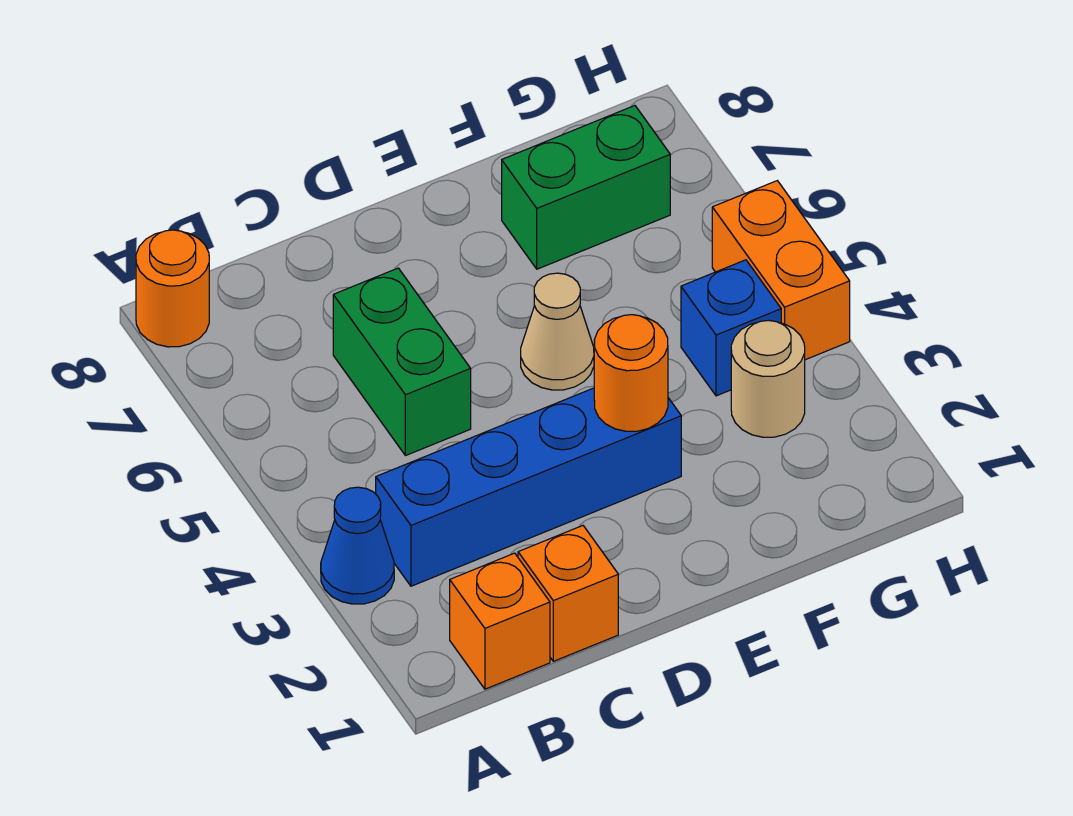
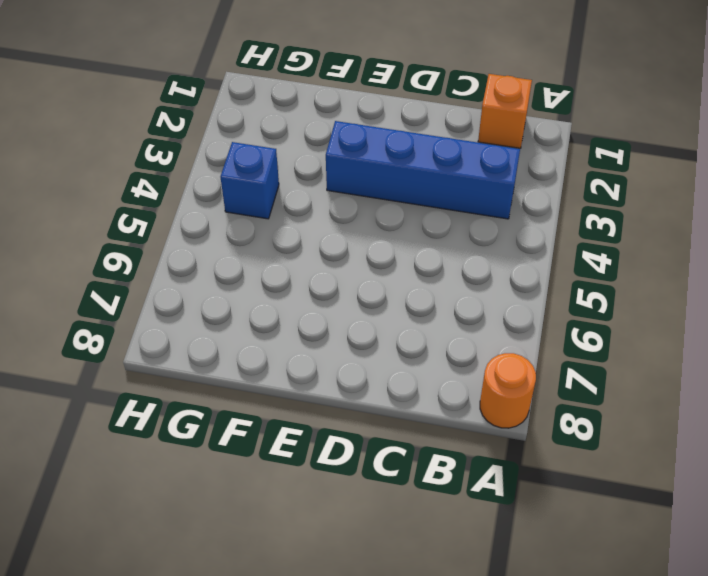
none -> blue 1x1 cone [321,487,394,604]
none -> orange 1x1 brick [518,526,618,661]
none -> green 1x2 brick [333,268,471,456]

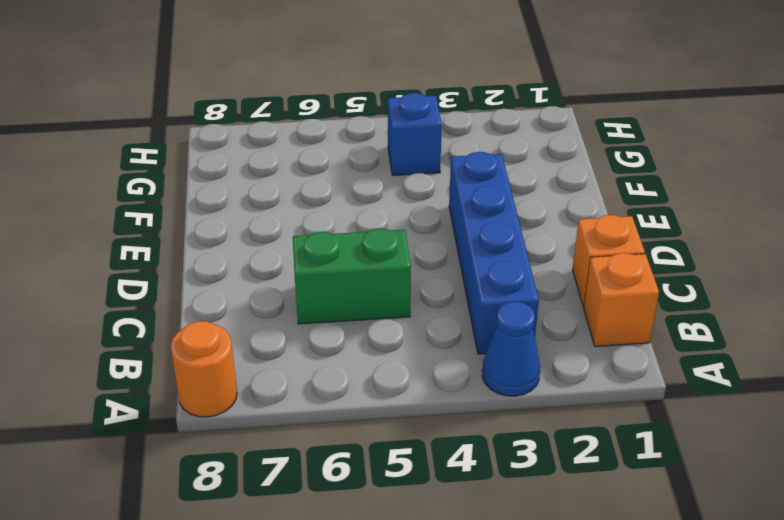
none -> tan 1x1 cone [521,273,594,390]
none -> green 1x2 brick [502,106,670,269]
none -> tan 1x1 round brick [731,320,805,437]

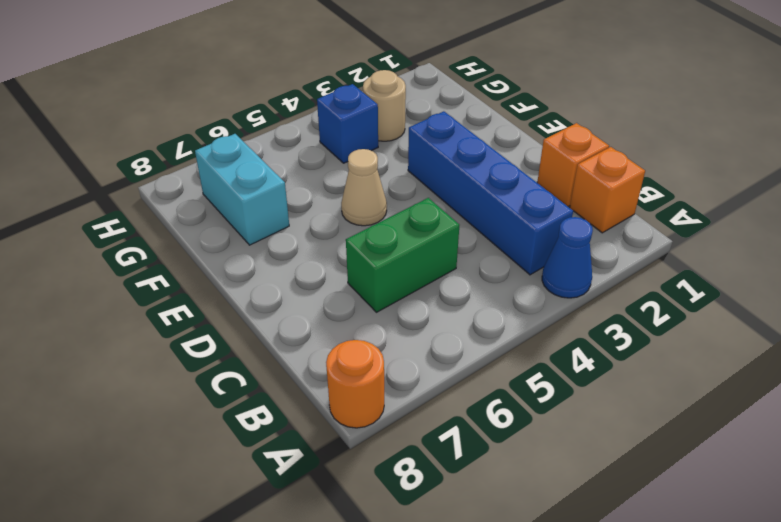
cyan 1x2 brick [195,134,289,245] -> green 1x2 brick [502,106,670,269]
none -> orange 1x2 brick [712,181,850,360]
none -> orange 1x1 round brick [594,315,668,431]

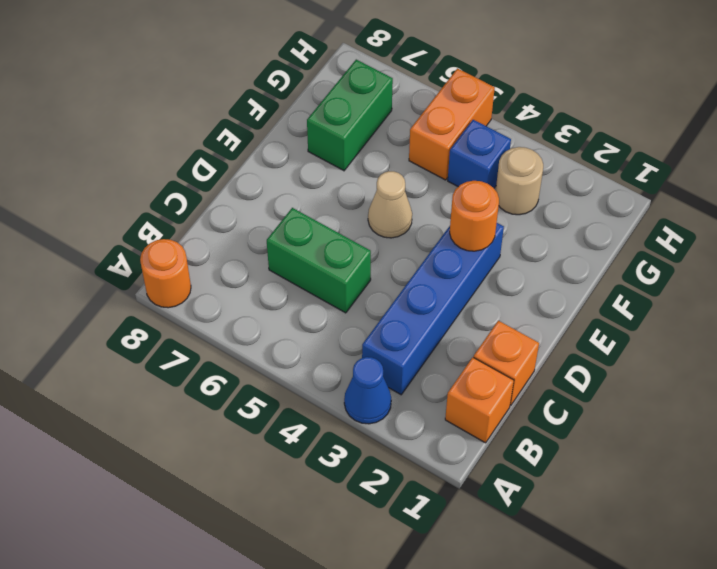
orange 1x2 brick [409,68,495,180] -> orange 1x2 brick turned to [712,181,850,360]

